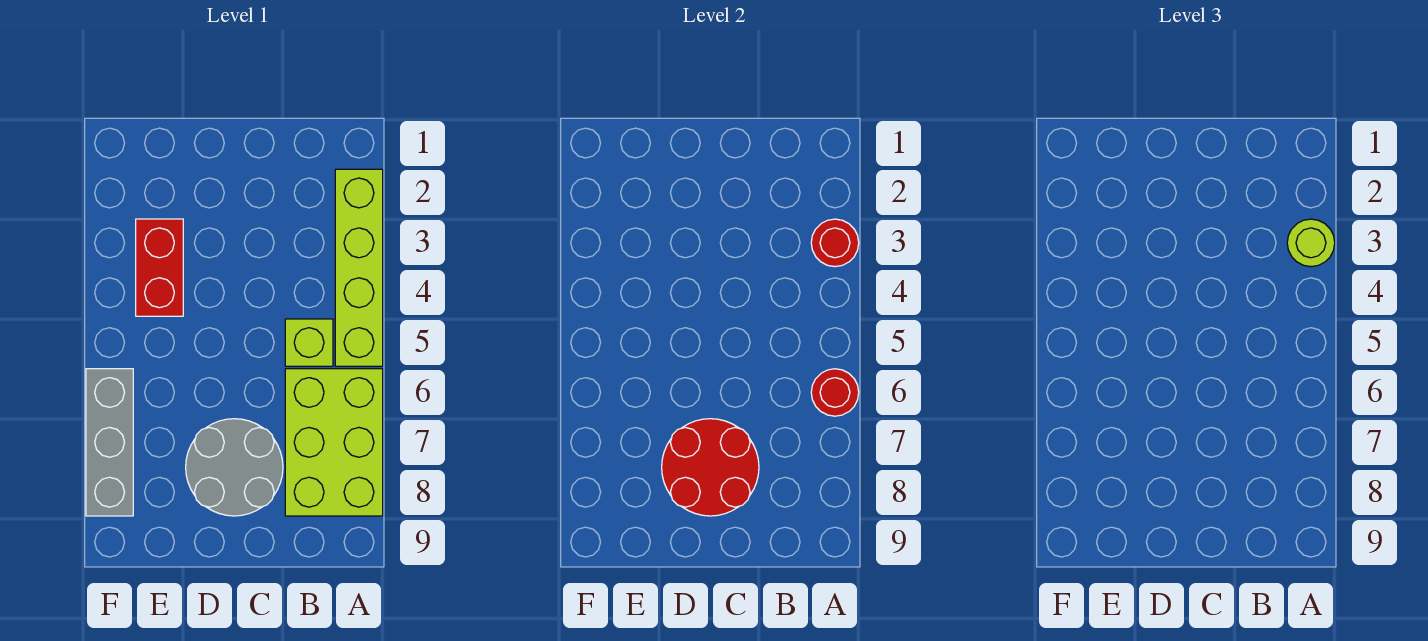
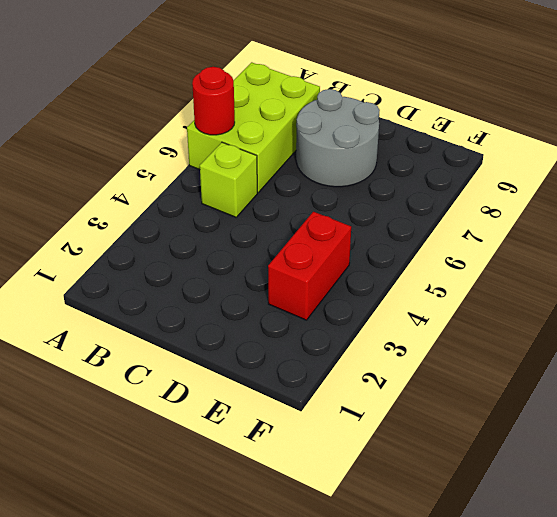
none -> lime 1x4 brick [335,169,383,366]
none -> grey 1x3 brick [86,369,133,516]

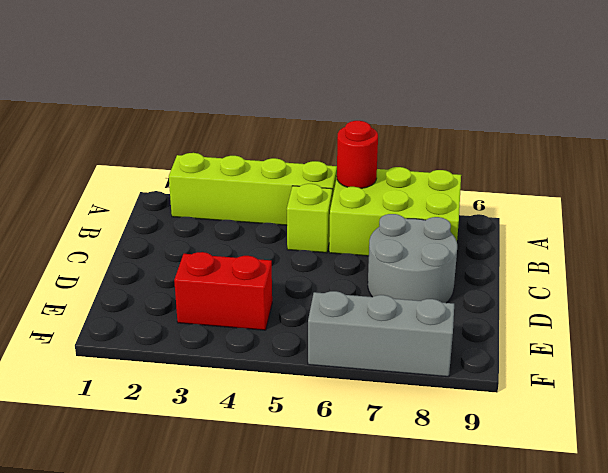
none -> red 1x1 round brick [811,219,859,267]
none -> red 2x2 round brick [662,419,759,516]

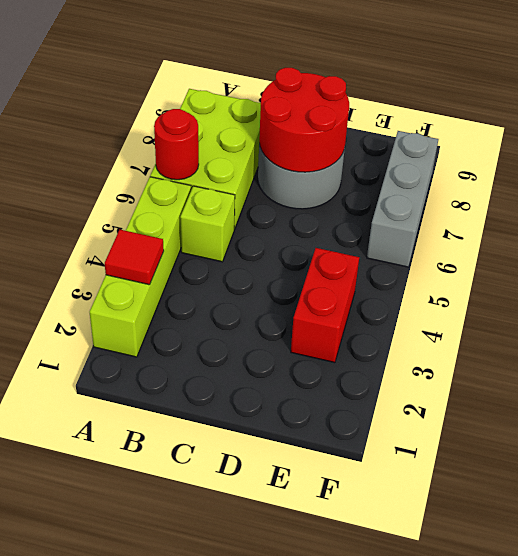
red 1x1 tile [105,230,164,285] -> red 1x1 round brick [811,219,859,267]
none -> lime 1x1 round brick [1287,219,1335,267]

